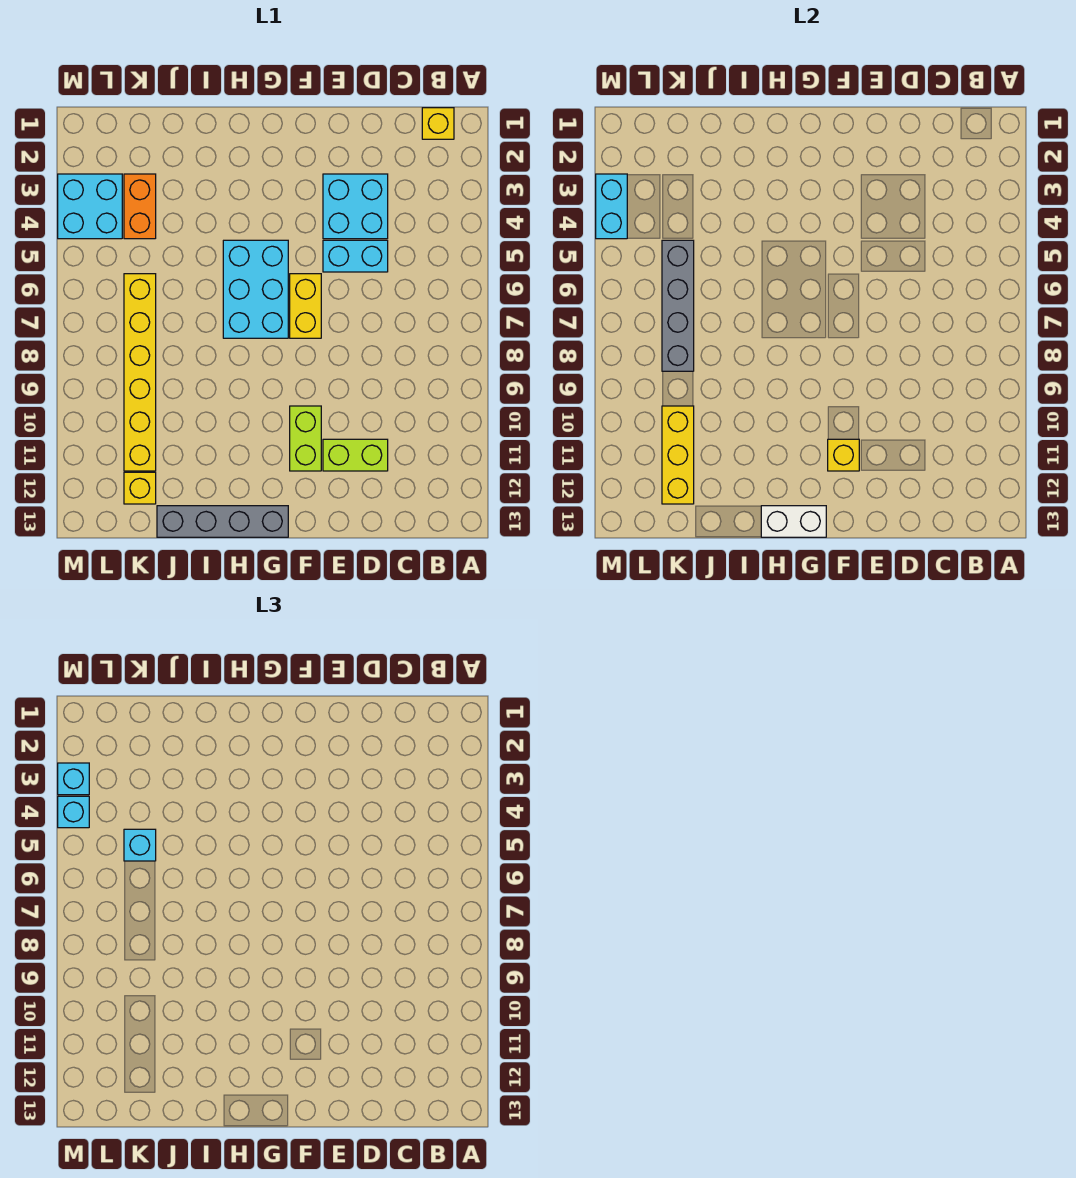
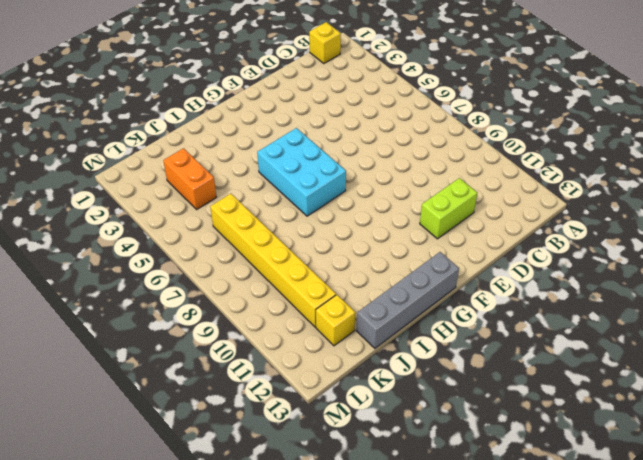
none -> cyan 2x2 brick [323,174,388,239]
none -> cyan 1x2 brick [323,240,388,272]
none -> yellow 1x2 brick [290,274,321,338]

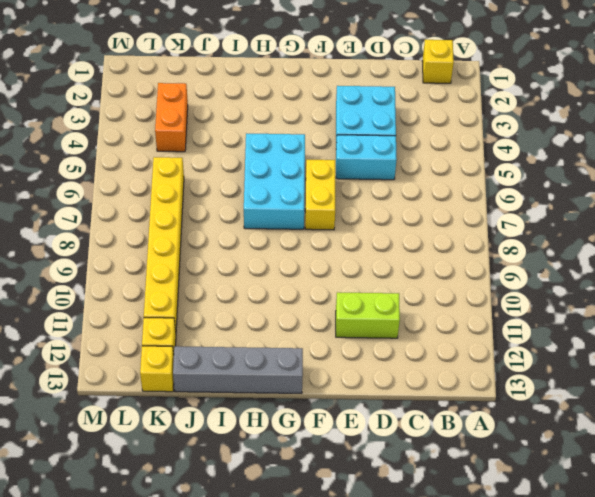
yellow 1x1 brick [140,346,174,392] -> yellow 1x1 brick moved to [828,439,859,471]
none -> lime 1x2 brick [290,406,321,471]
none -> cyan 2x2 brick [58,174,122,239]
none -> white 1x2 brick [761,506,826,537]

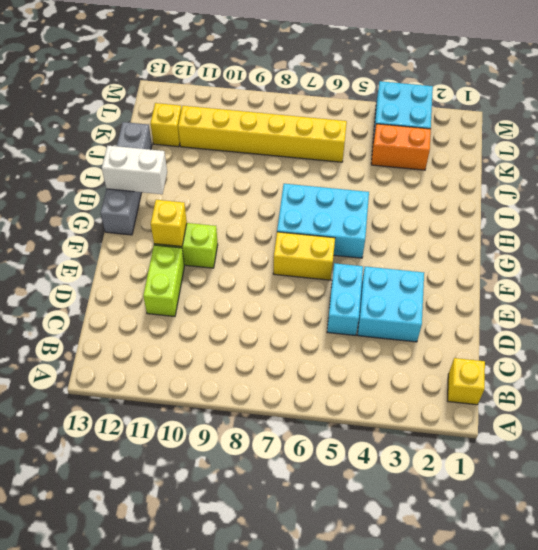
white 1x2 brick [102,145,167,194] -> white 1x2 brick turned to [761,506,826,537]
none -> grey 1x4 brick [662,240,694,371]
none -> yellow 1x3 brick [662,406,694,504]
none -> cyan 1x2 brick [596,174,627,239]

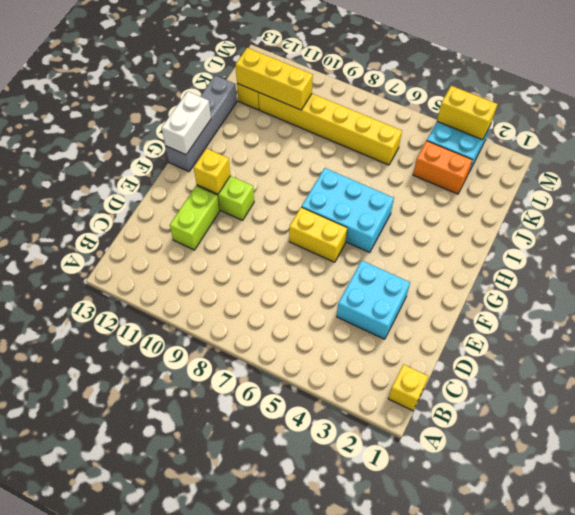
yellow 1x2 brick [437,86,497,140] -> cyan 1x2 brick [596,174,627,239]
none -> cyan 1x2 brick [323,240,388,272]
none -> grey 1x4 brick [662,240,694,371]
none -> cyan 1x1 brick [124,829,156,861]

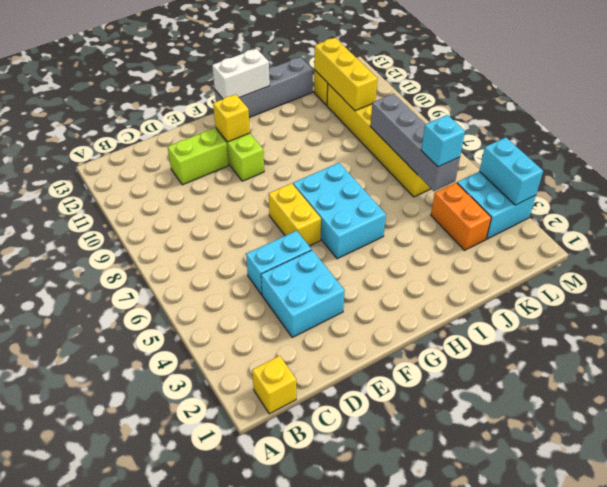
none -> cyan 1x1 brick [58,763,89,795]
none -> cyan 1x1 brick [58,796,89,828]

